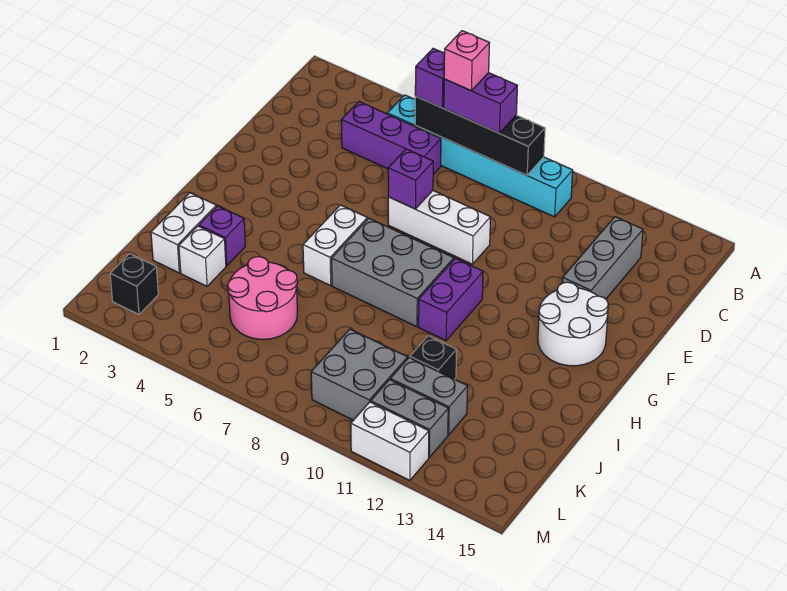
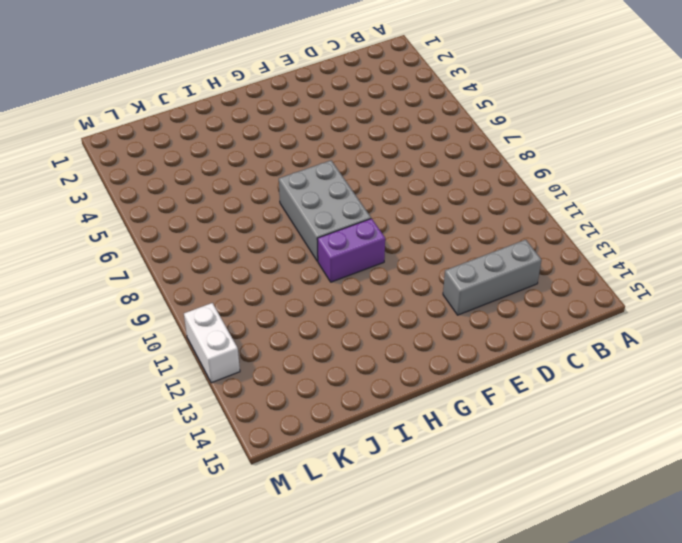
none -> cyan 1x6 brick [387,95,573,217]
none -> purple 1x3 brick [341,102,441,174]
none -> white 1x3 brick [388,191,490,264]

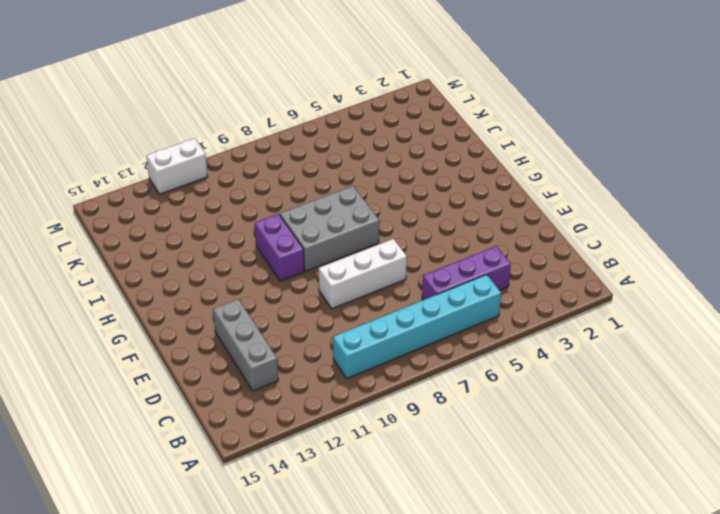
none -> white 2x2 round brick [538,282,608,366]
none -> white 1x2 brick [303,205,367,286]
none -> white 1x2 brick [151,193,216,273]

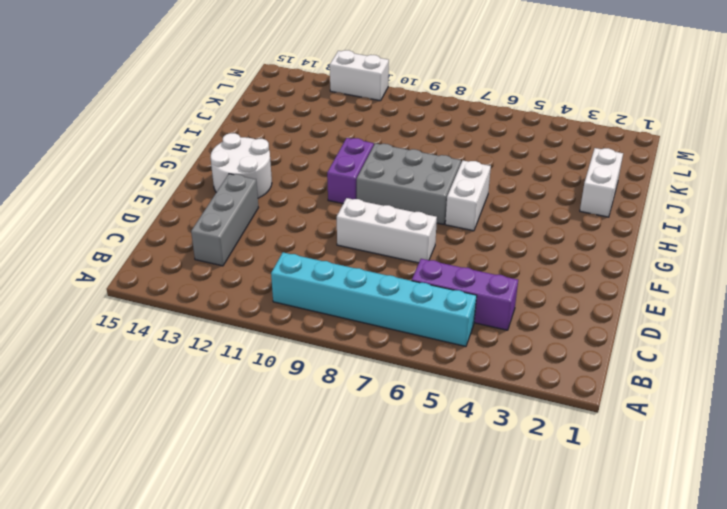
none -> purple 1x1 brick [199,206,245,266]
none -> white 1x1 brick [179,226,226,286]
none -> pink 2x2 round brick [228,257,297,339]

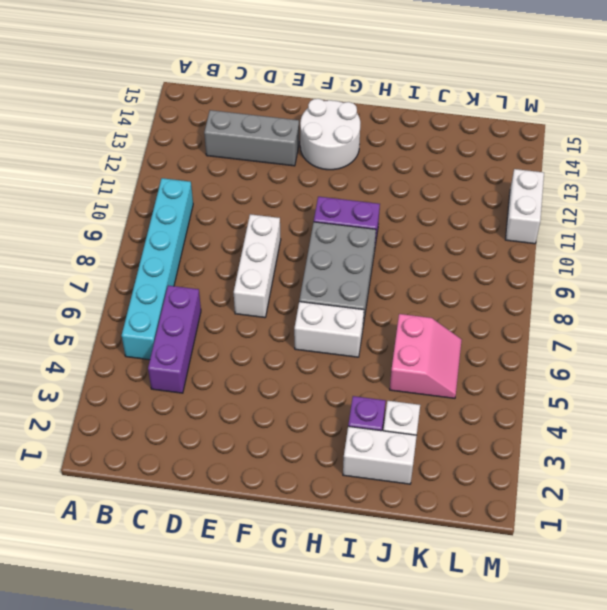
pink 2x2 slope [390,314,462,398] -> pink 2x2 round brick [228,257,297,339]
none -> black 1x1 brick [410,336,457,379]
none -> grey 2x2 brick [311,329,408,420]
none -> grey 1x2 brick [390,358,468,435]

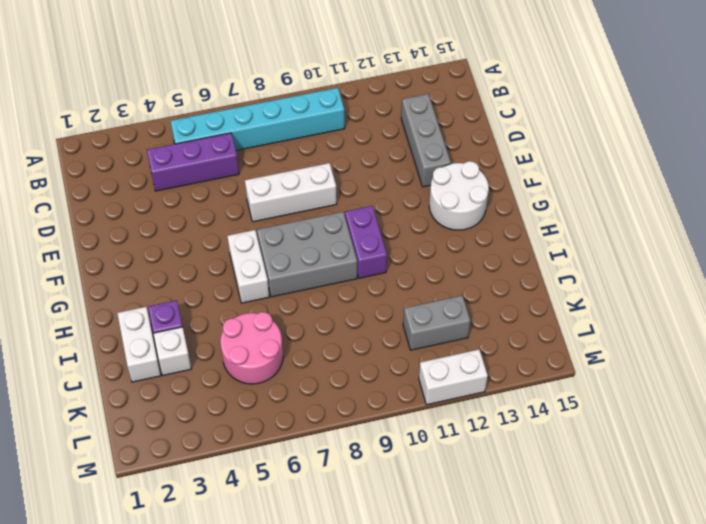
none -> black 1x1 brick [410,336,457,379]
none -> grey 2x2 brick [311,329,408,420]
none -> black 1x1 brick [110,254,158,314]

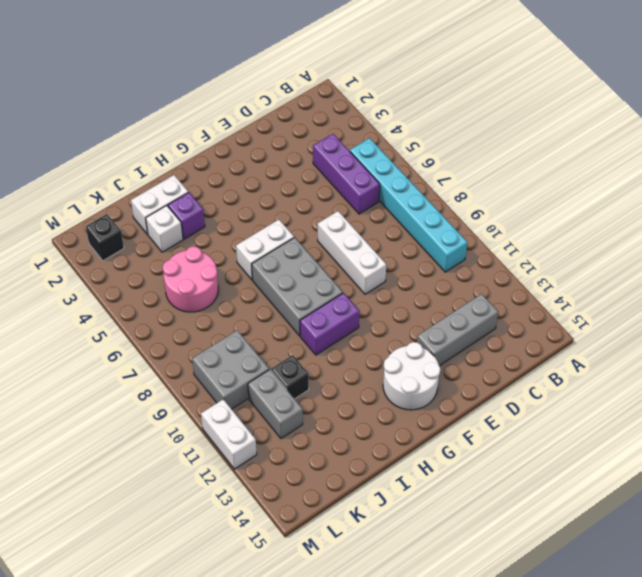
none -> grey 1x2 brick [371,380,448,457]
none -> black 1x4 brick [415,96,545,175]
none -> purple 1x1 brick [388,149,433,209]

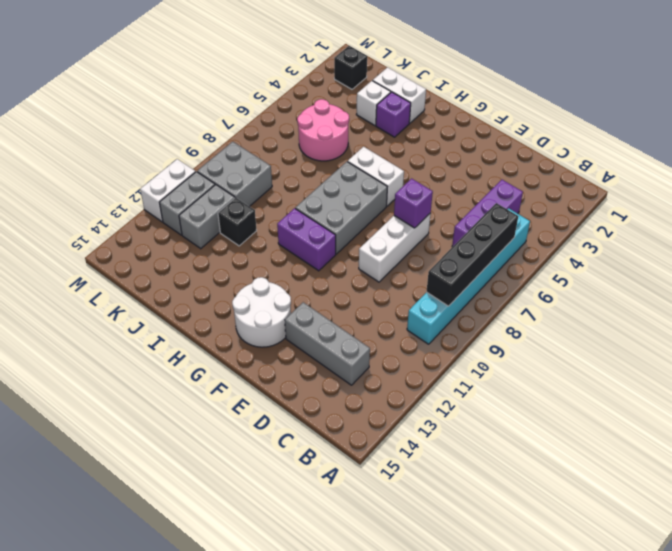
none -> purple 1x1 brick [415,48,444,108]
none -> purple 1x2 brick [444,73,517,133]
none -> pink 1x1 brick [444,31,489,91]

